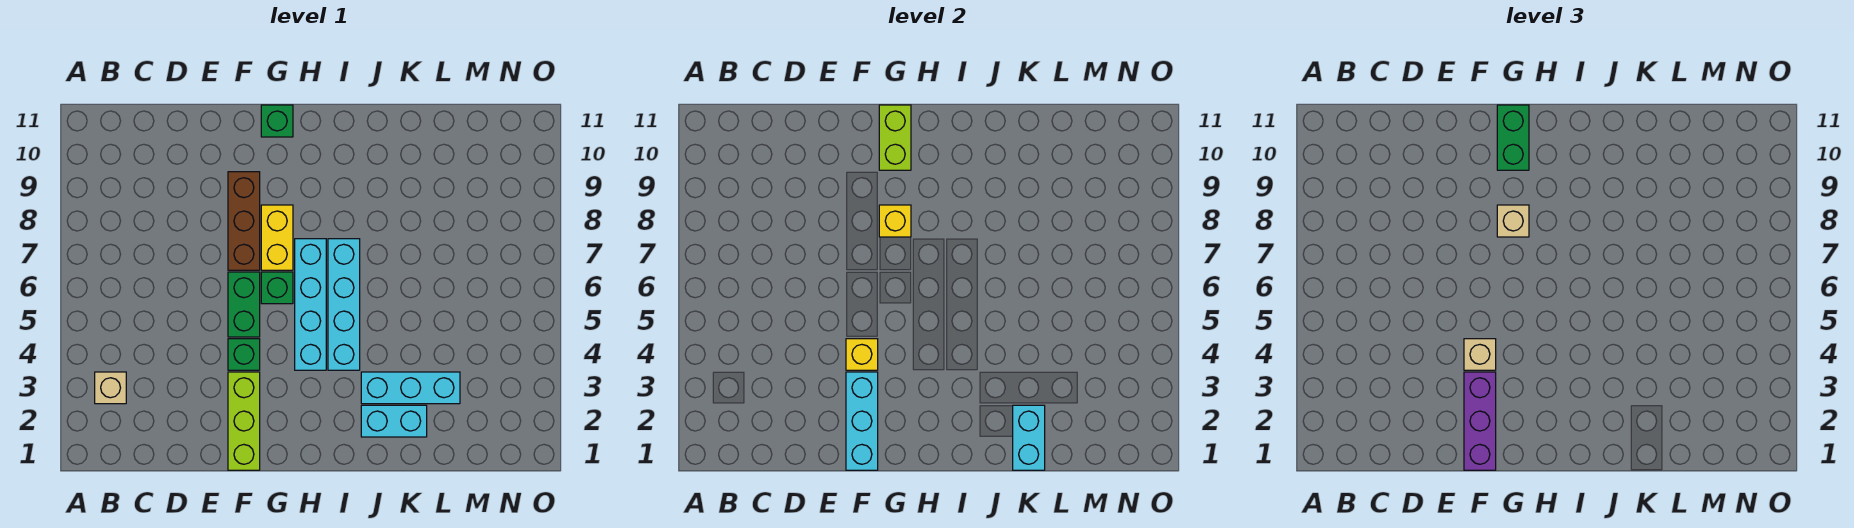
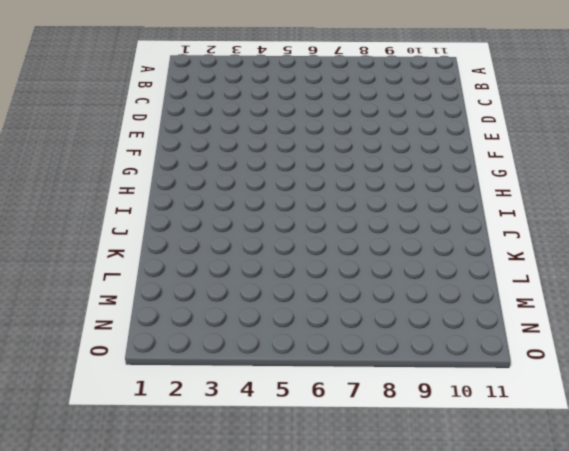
none -> tan 1x1 brick [95,372,126,404]
none -> lime 1x3 brick [228,372,260,470]
none -> green 1x1 brick [228,339,260,370]

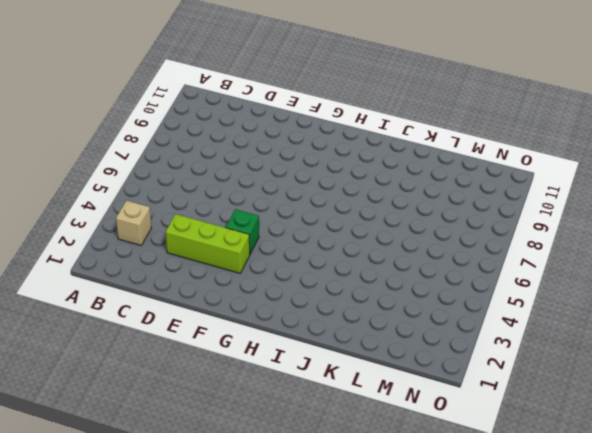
lime 1x3 brick [166,214,250,273] -> lime 1x3 brick turned to [228,372,260,470]
none -> green 1x2 brick [228,272,260,337]
none -> brown 1x3 brick [228,172,260,270]
none -> green 1x1 brick [261,272,293,304]

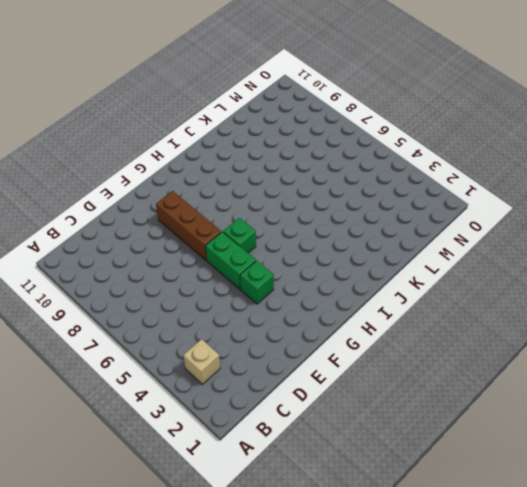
none -> lime 1x3 brick [228,372,260,470]
none -> yellow 1x2 brick [261,205,293,270]
none -> green 1x1 brick [261,105,293,137]

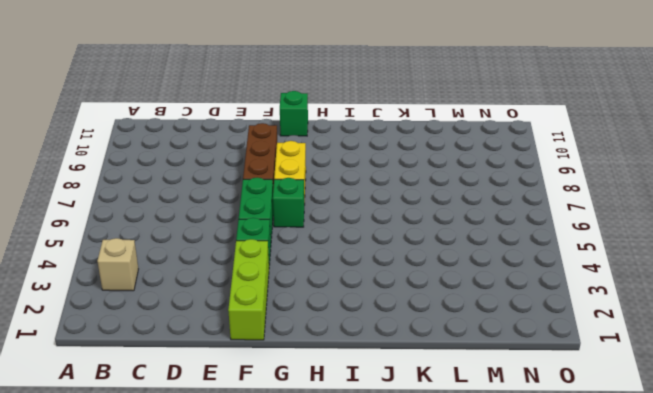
none -> cyan 1x4 brick [295,239,326,370]
none -> cyan 1x4 brick [328,239,360,370]
none -> cyan 1x2 brick [361,405,427,437]

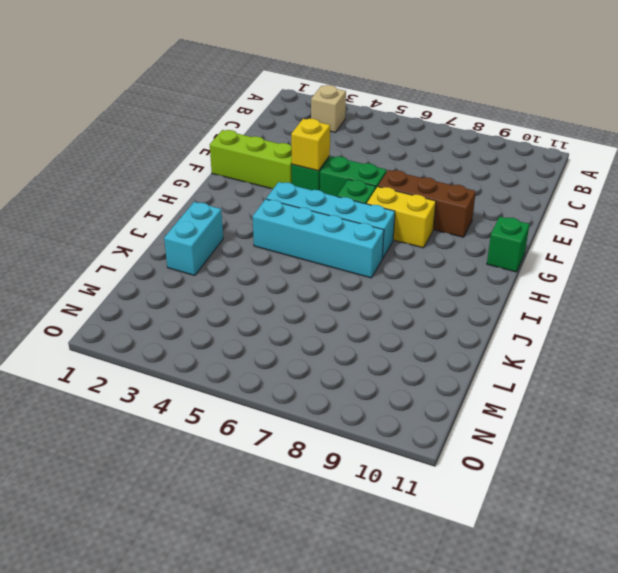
none -> cyan 1x3 brick [361,372,460,404]
none -> cyan 1x3 brick [846,372,878,470]
none -> yellow 1x1 brick [879,205,911,237]

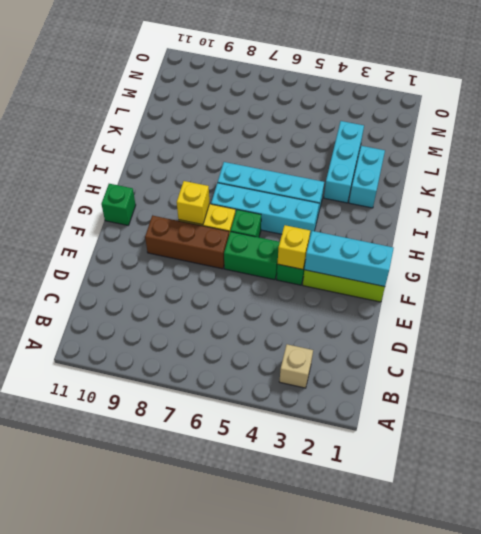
none -> lime 1x2 brick [879,105,911,170]
none -> cyan 1x2 brick [1013,405,1045,470]
none -> purple 1x3 brick [1464,372,1496,470]

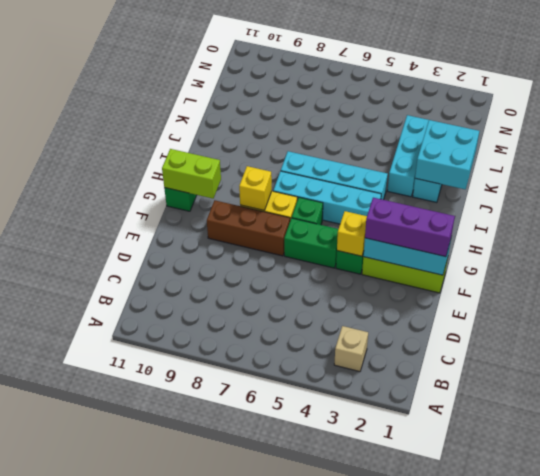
cyan 2x2 brick [415,120,479,189] -> cyan 1x2 brick [1013,405,1045,470]
none -> tan 1x1 brick [1464,339,1496,370]
none -> tan 1x1 brick [1497,205,1529,237]
none -> green 1x2 brick [1497,105,1529,170]

